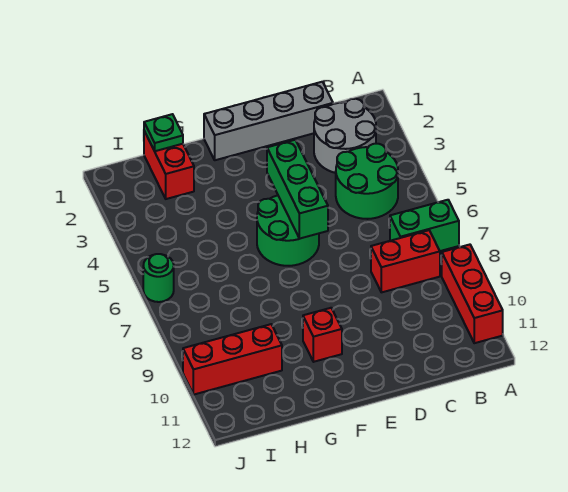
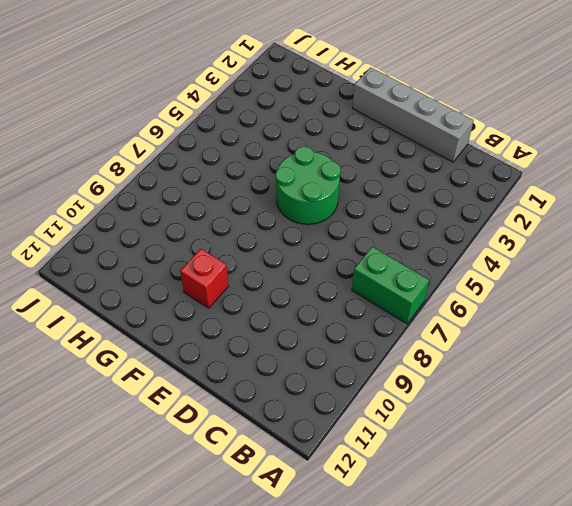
none -> red 1x3 brick [442,245,503,343]
none -> grey 2x2 round brick [314,99,376,173]
none -> green 2x2 round brick [336,144,398,219]

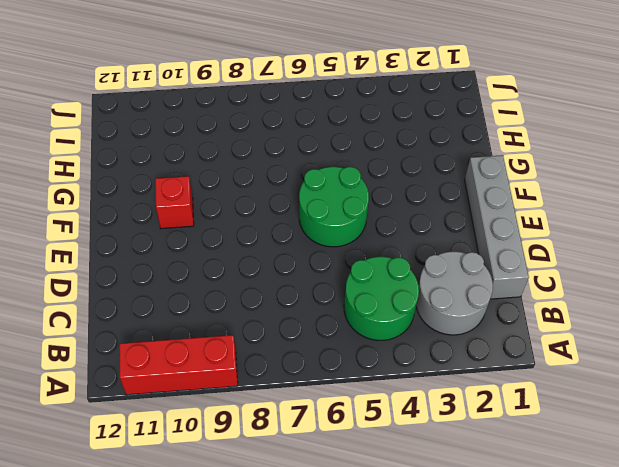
none -> green 1x2 brick [390,200,459,251]
none -> red 1x2 brick [371,230,440,292]
none -> red 1x2 brick [144,131,194,199]

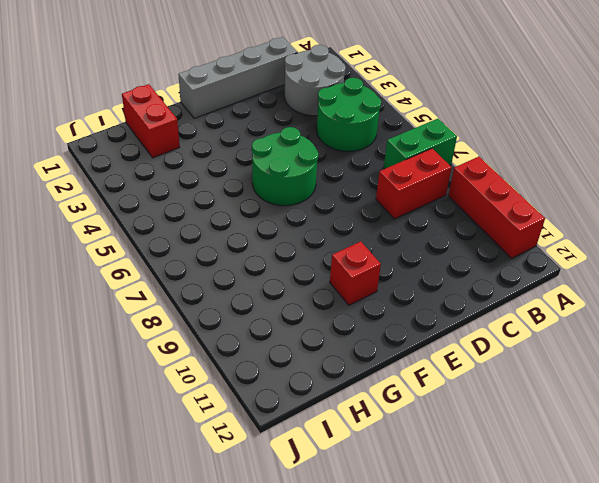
none -> red 1x3 brick [183,324,282,395]
none -> green 1x1 round brick [143,254,174,302]
none -> green 1x3 brick [267,140,328,239]

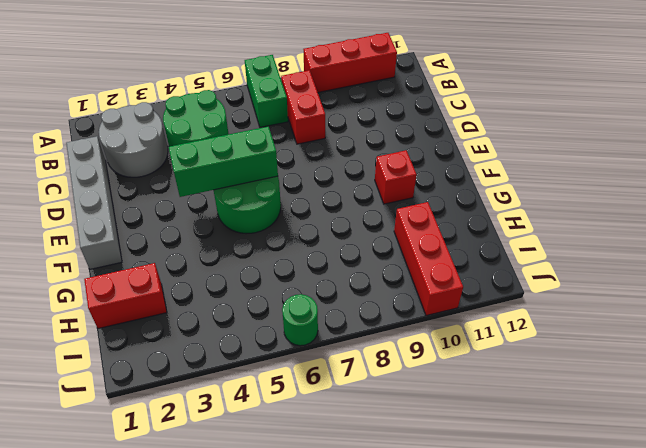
none -> green 1x1 plate [144,114,183,151]

